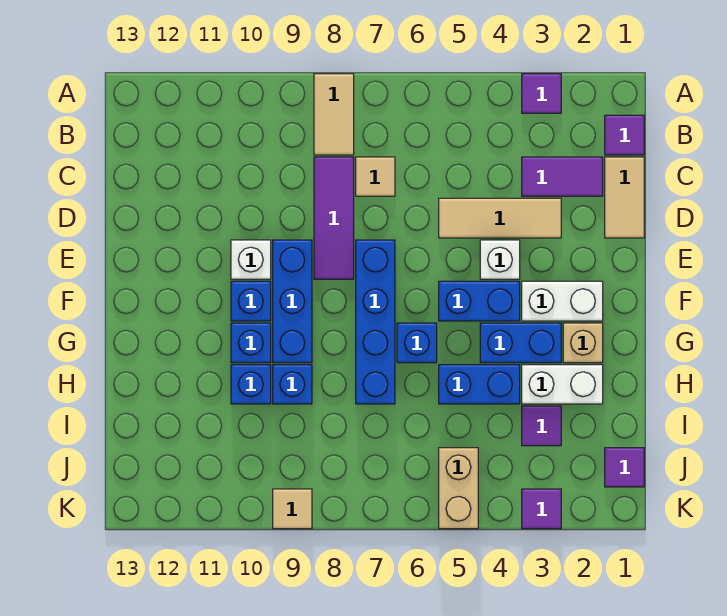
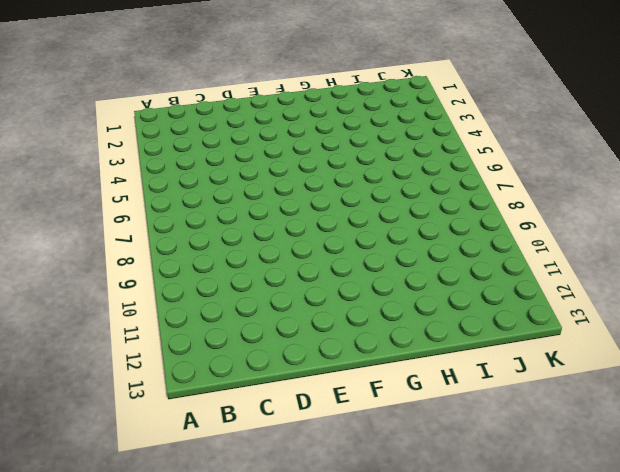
none -> purple 1x1 tile [522,74,561,113]
none -> tan 1x2 tile [314,74,354,155]
none -> purple 1x1 tile [605,115,644,155]

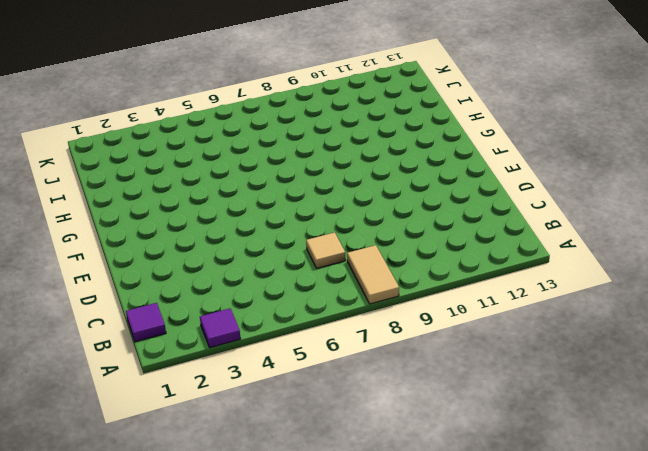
none -> tan 1x2 tile [605,157,644,238]
none -> purple 1x2 tile [522,157,603,196]
none -> purple 1x3 tile [314,157,354,279]

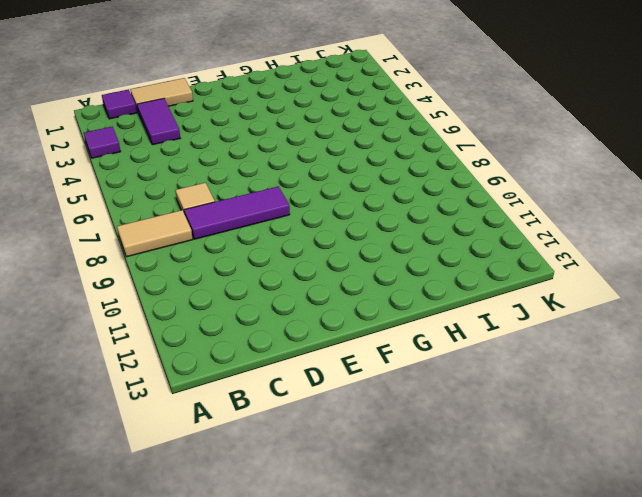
none -> tan 1x3 tile [439,198,561,238]
none -> white 1x1 brick [480,240,520,279]
none -> blue 1x4 brick [356,240,395,404]

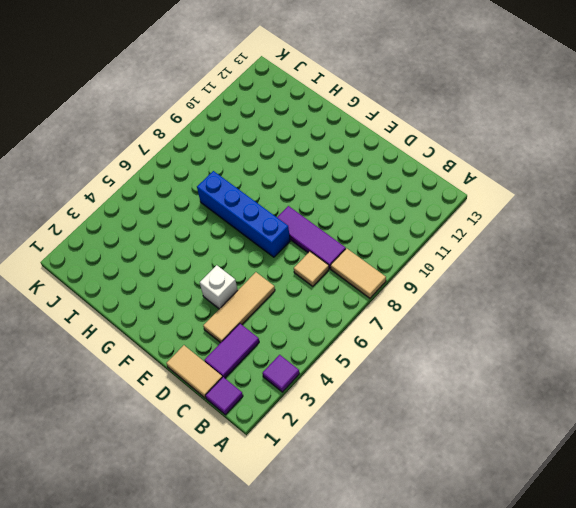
none -> blue 1x3 brick [273,240,312,363]
none -> white 1x1 brick [231,240,271,279]
none -> white 1x2 brick [522,281,603,321]

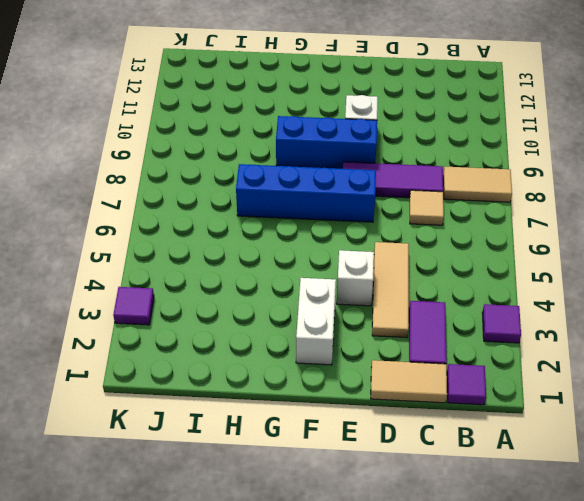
none -> blue 1x2 brick [439,281,520,321]
none -> blue 1x1 brick [231,281,271,321]
none -> tan 1x1 brick [563,323,603,363]

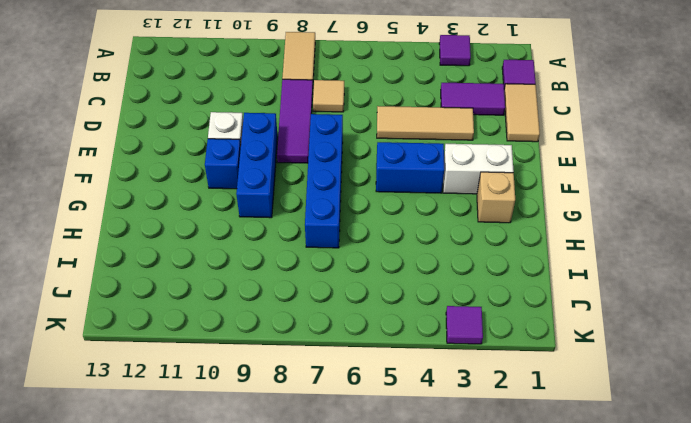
none -> white 1x1 brick [480,240,520,279]
none -> blue 1x2 brick [480,323,561,363]
none -> blue 1x1 brick [397,323,437,363]

